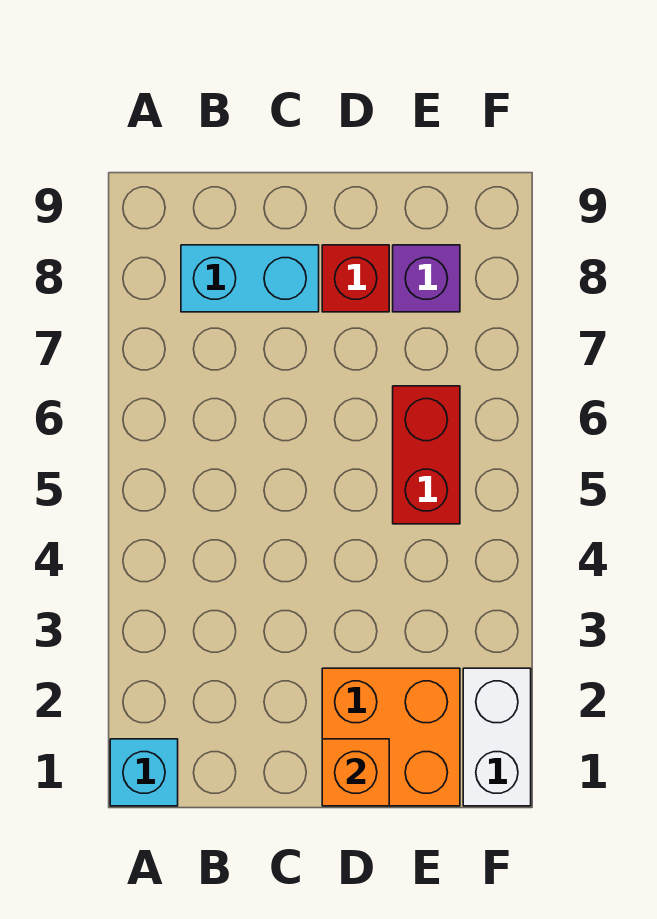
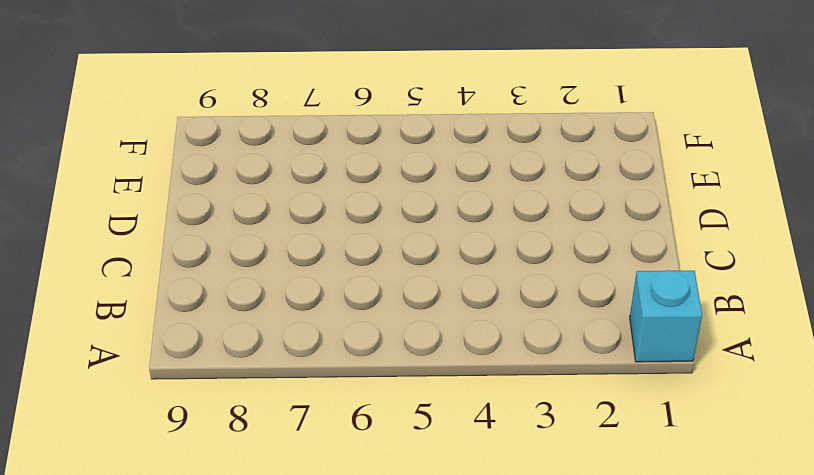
none -> cyan 1x2 brick [181,245,319,312]
none -> orange 2x2 brick [322,668,460,806]

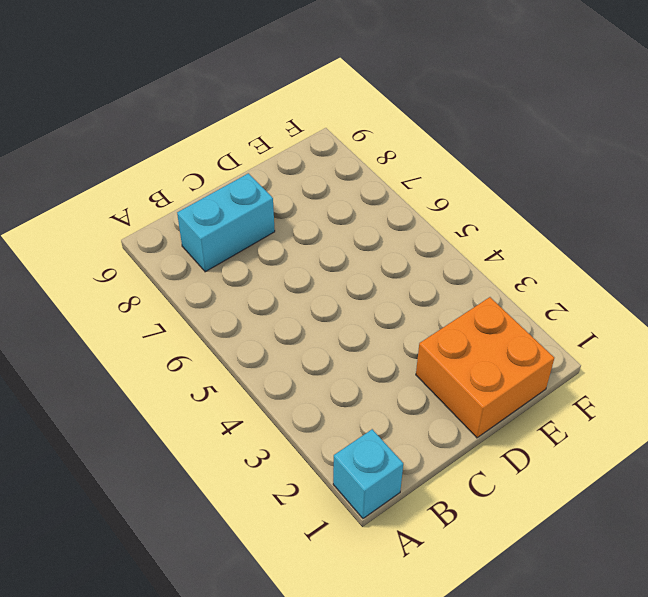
none -> red 1x1 brick [322,245,389,312]
none -> red 1x2 brick [393,386,460,524]

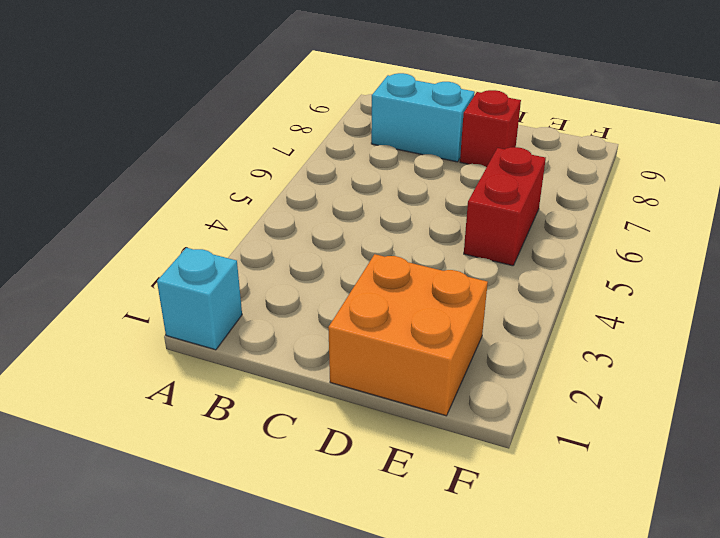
none -> purple 1x1 brick [393,245,460,312]
none -> white 1x2 brick [463,668,531,806]

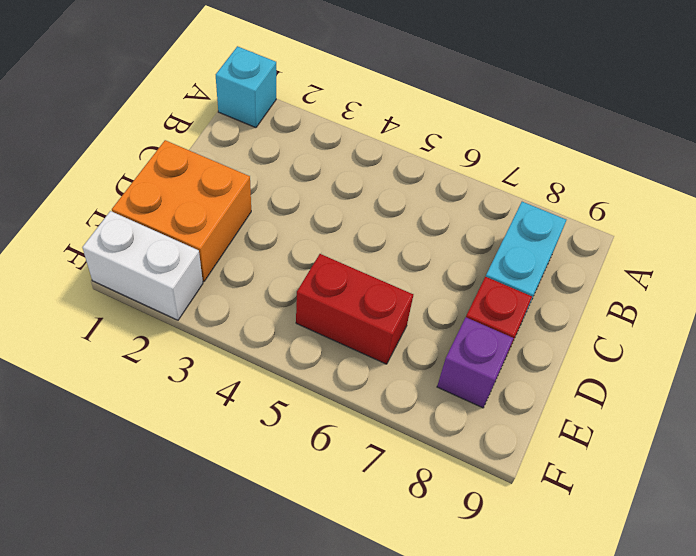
none -> orange 1x1 brick [322,739,389,806]

